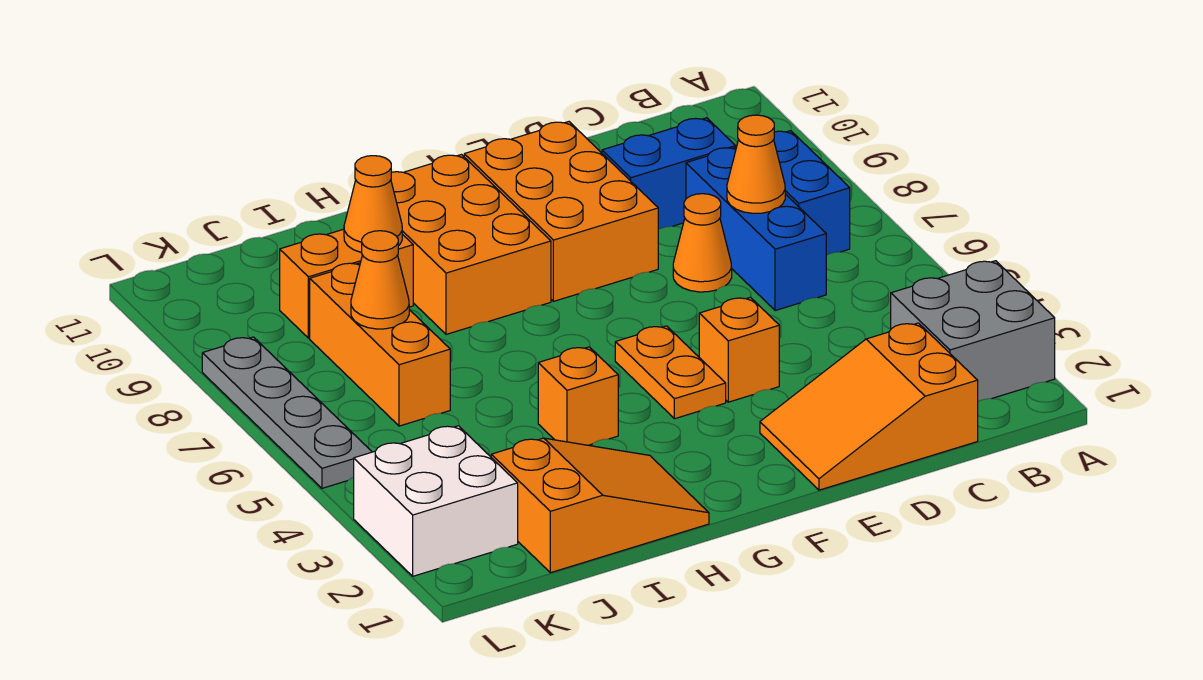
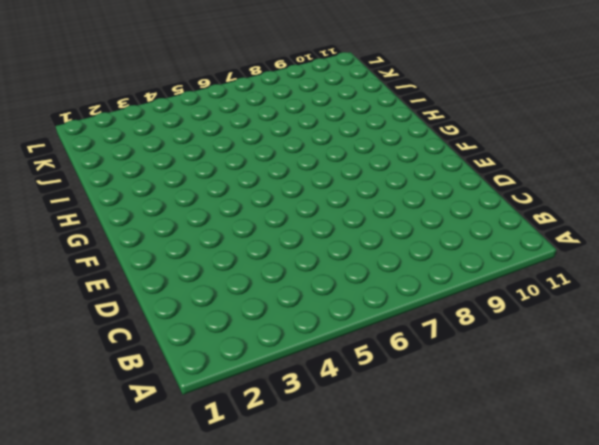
none -> grey 2x2 brick [891,261,1055,401]
none -> blue 1x2 brick [774,131,850,255]
none -> orange 2x3 slope [760,323,978,490]

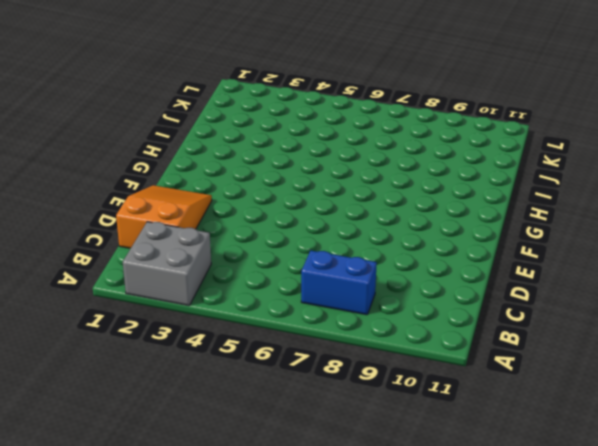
none -> blue 1x3 brick [686,147,826,311]
none -> blue 1x2 brick [602,118,736,230]
none -> orange 1x1 cone [673,194,732,292]

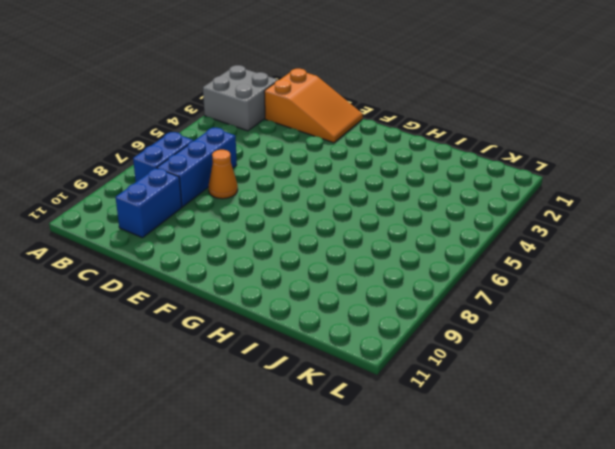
blue 1x2 brick [116,168,182,238] -> blue 1x2 brick turned to [602,118,736,230]
none -> orange 1x1 brick [699,297,779,402]
none -> orange 2x3 brick [464,122,658,301]
none -> orange 1x2 plate [615,326,726,419]

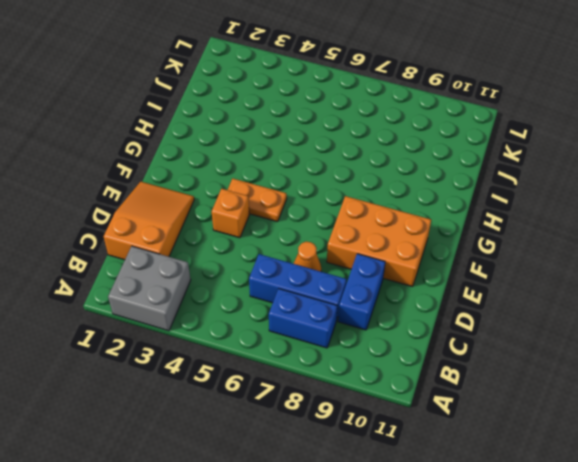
none -> orange 2x3 brick [391,155,551,334]
none -> orange 2x3 slope [491,438,709,573]
none -> orange 1x1 brick [538,347,618,445]

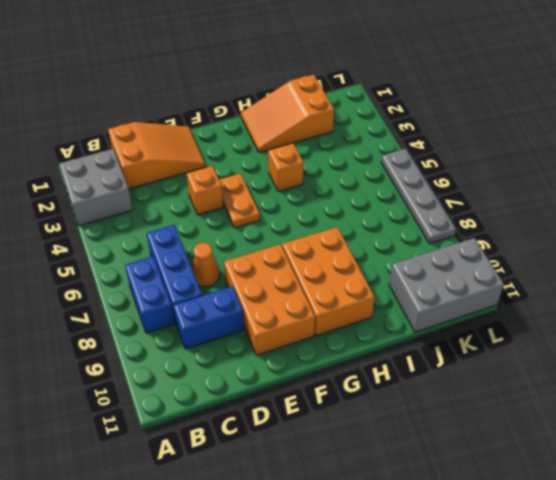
grey 2x3 brick [389,238,504,332] -> none
none -> orange 1x2 brick [280,229,413,338]
none -> orange 1x3 brick [310,263,450,426]
none -> white 2x2 brick [354,426,518,576]

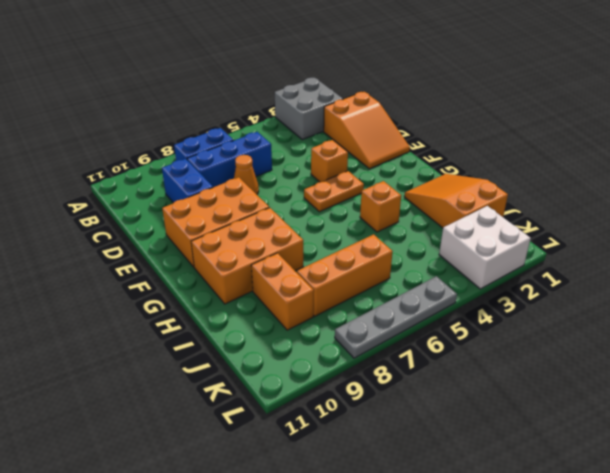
none -> orange 1x1 cone [727,115,785,213]
none -> orange 1x1 cone [344,156,402,253]
none -> orange 1x1 cone [351,231,409,329]

